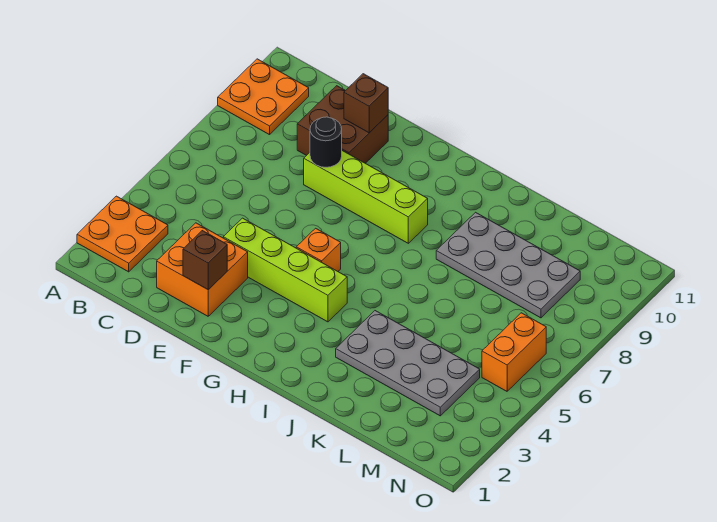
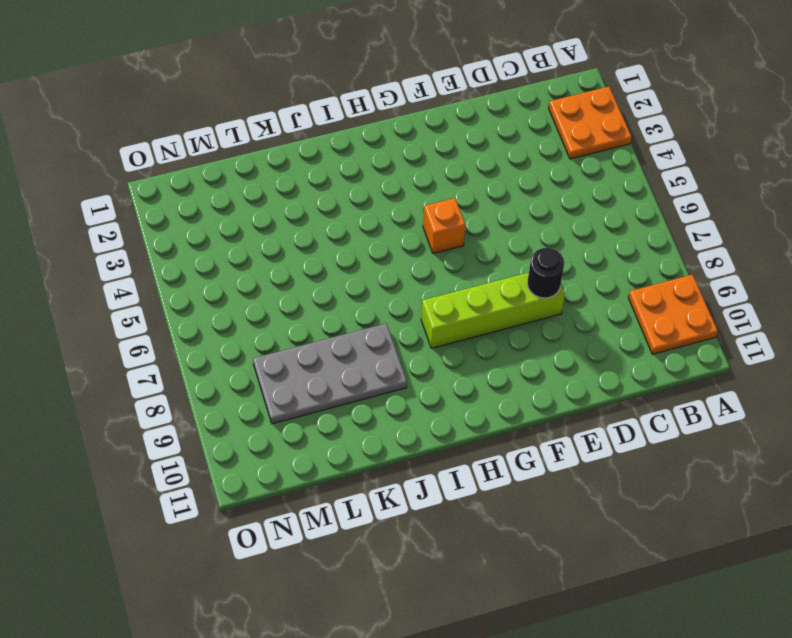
none -> orange 2x2 brick [157,223,248,316]
none -> brown 2x2 brick [297,86,388,163]
none -> lime 1x4 brick [223,218,347,322]

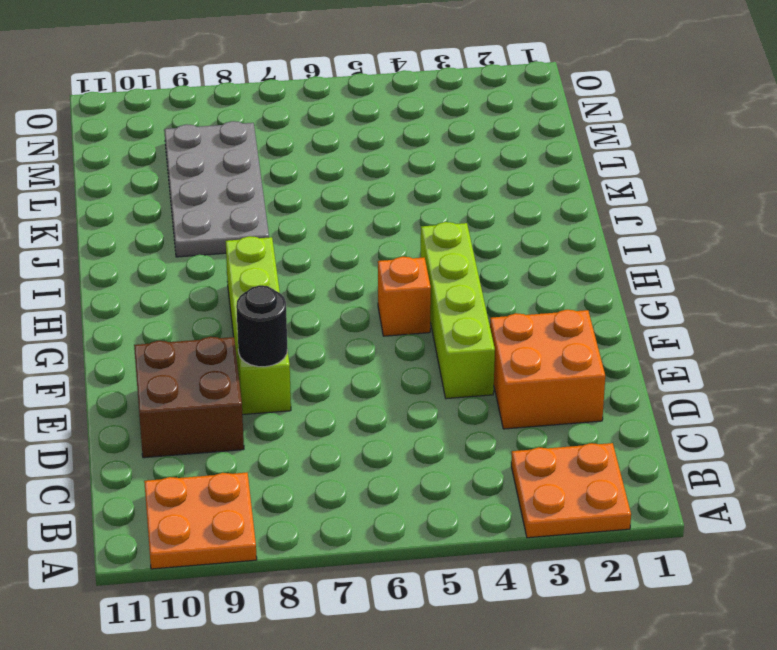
none -> grey 2x4 plate [336,311,480,416]
none -> orange 1x2 brick [482,313,546,391]
none -> brown 1x1 brick [183,231,227,290]

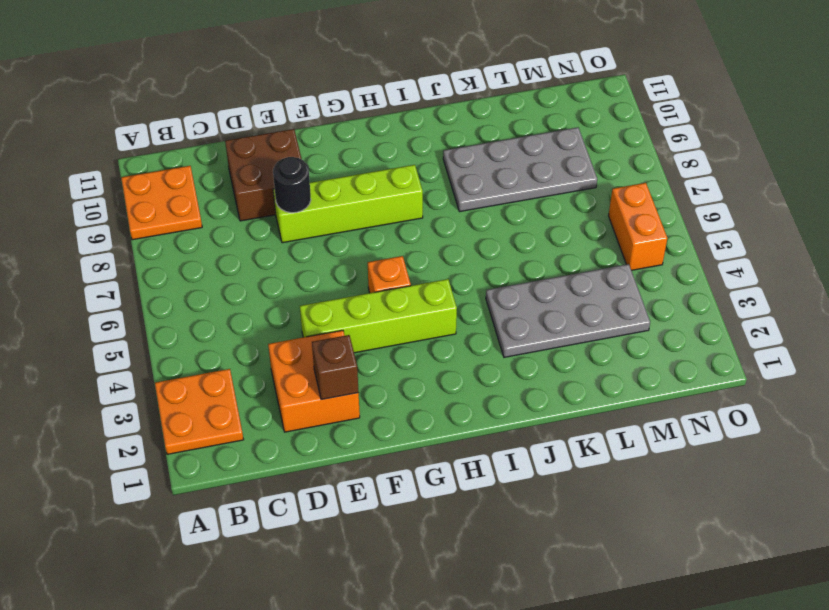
none -> brown 1x1 brick [344,74,388,133]

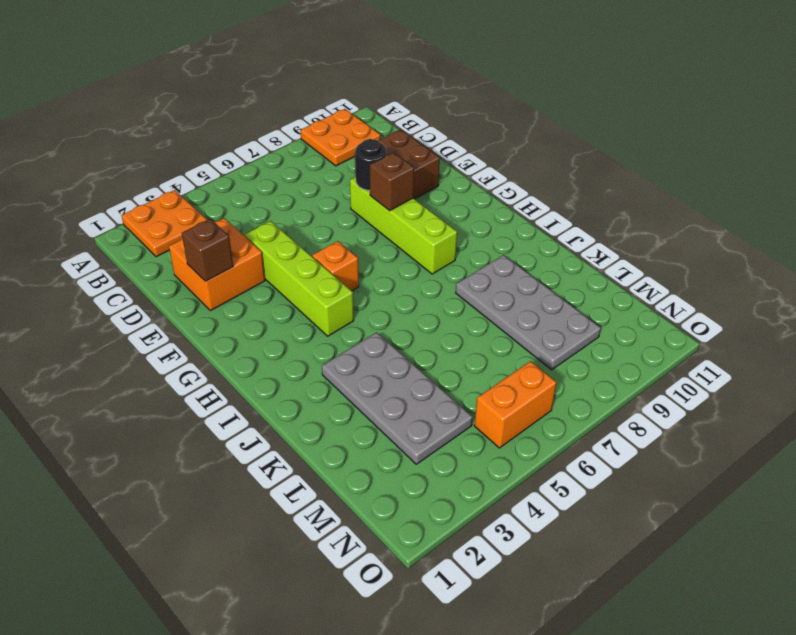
brown 1x1 brick [370,153,414,211] -> brown 1x1 brick moved to [344,74,388,133]

